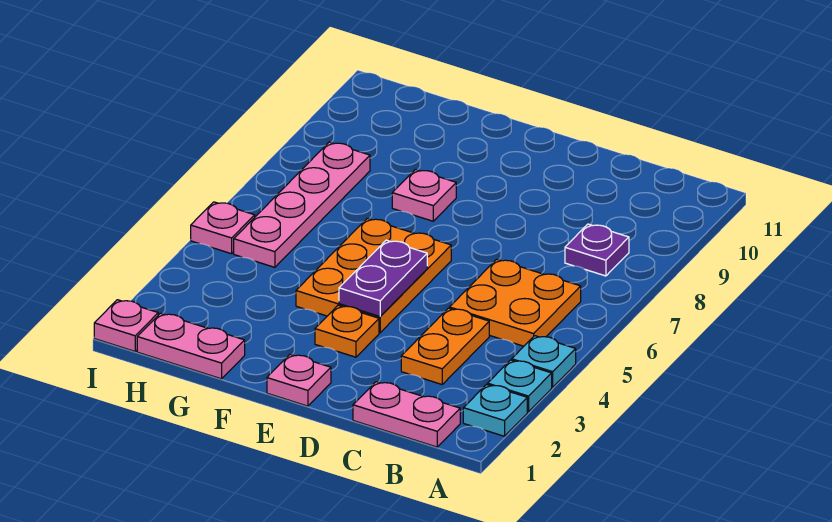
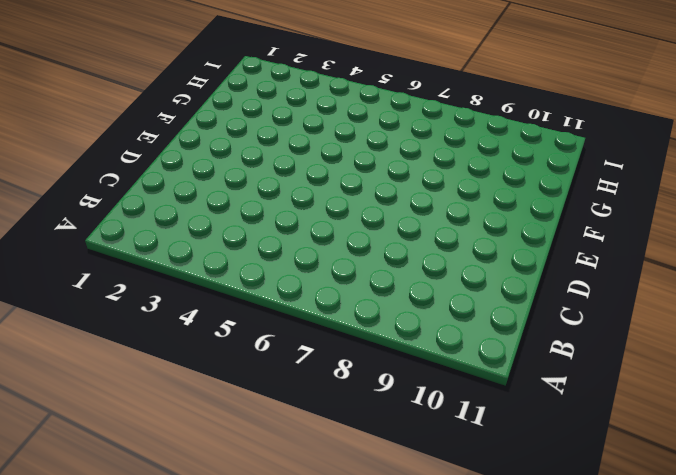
none -> cyan 1x1 plate [463,385,527,436]
none -> cyan 1x1 plate [488,360,552,412]
none -> cyan 1x1 plate [512,336,576,387]

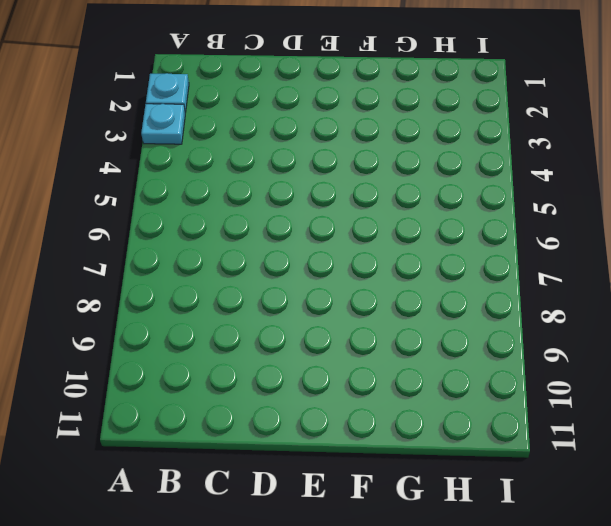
none -> cyan 1x1 plate [512,336,576,387]
none -> pink 1x2 plate [353,382,460,447]
none -> orange 2x2 plate [449,259,581,346]

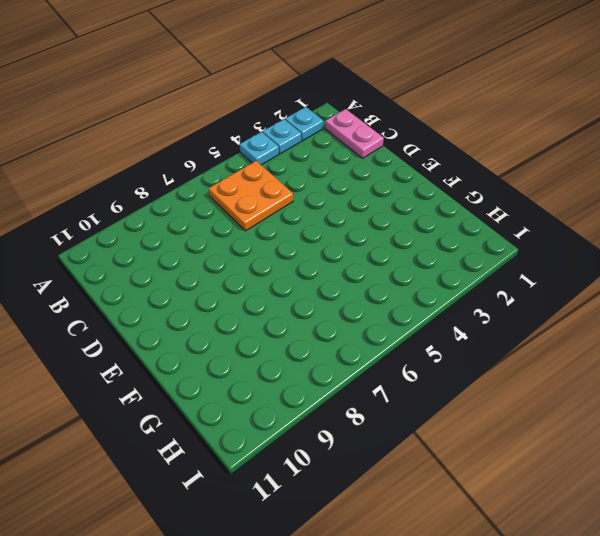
none -> purple 1x1 plate [565,224,629,276]
none -> orange 1x2 plate [401,308,489,384]
none -> pink 1x1 plate [267,354,331,406]

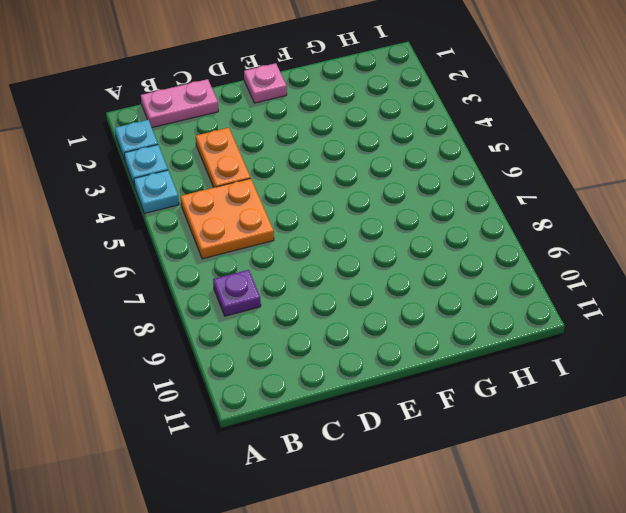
none -> orange 1x1 plate [315,305,379,357]
none -> orange 2x3 plate [296,218,451,333]
none -> pink 1x1 plate [392,170,456,221]

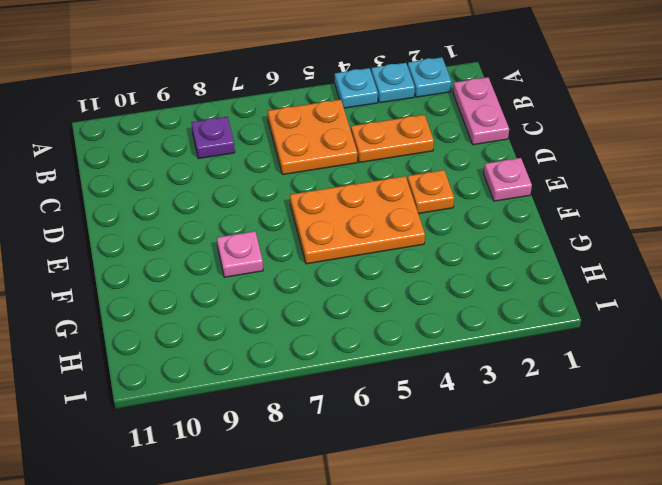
none -> pink 1x2 plate [137,313,245,379]
none -> pink 1x4 plate [234,142,370,267]
none -> pink 1x1 plate [94,300,158,351]

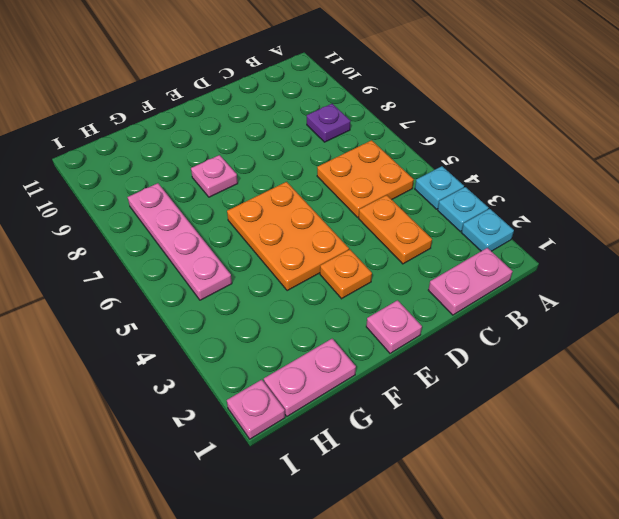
none -> pink 1x1 plate [191,202,255,254]
none -> purple 1x2 plate [339,240,427,316]

